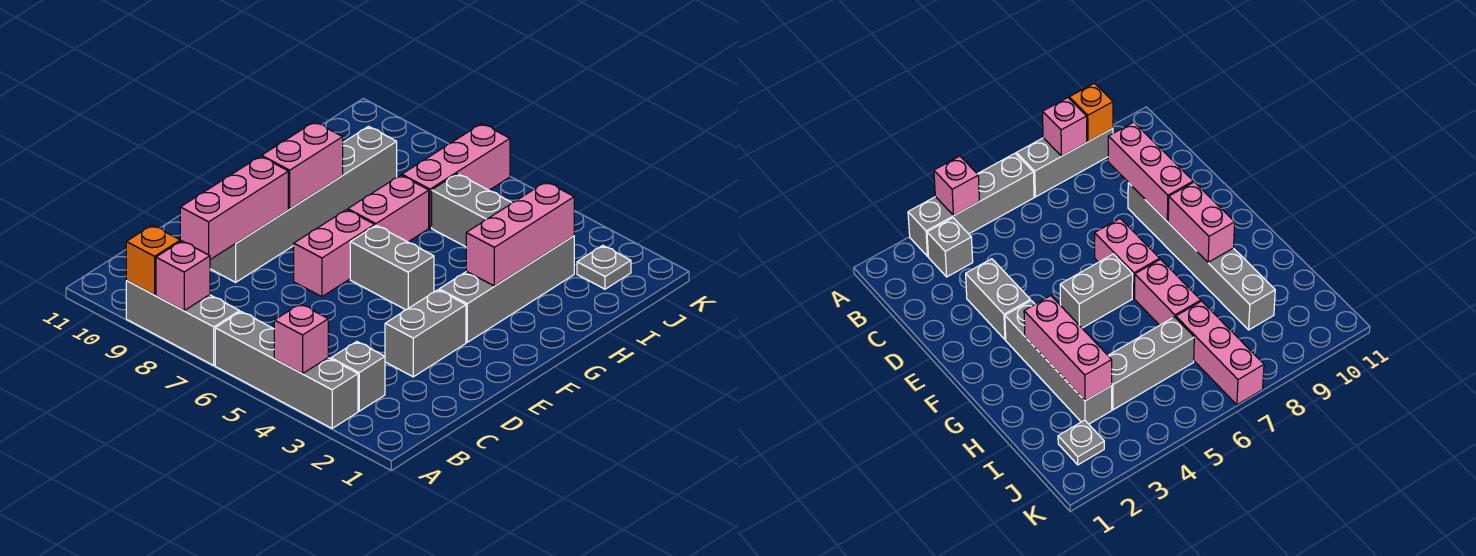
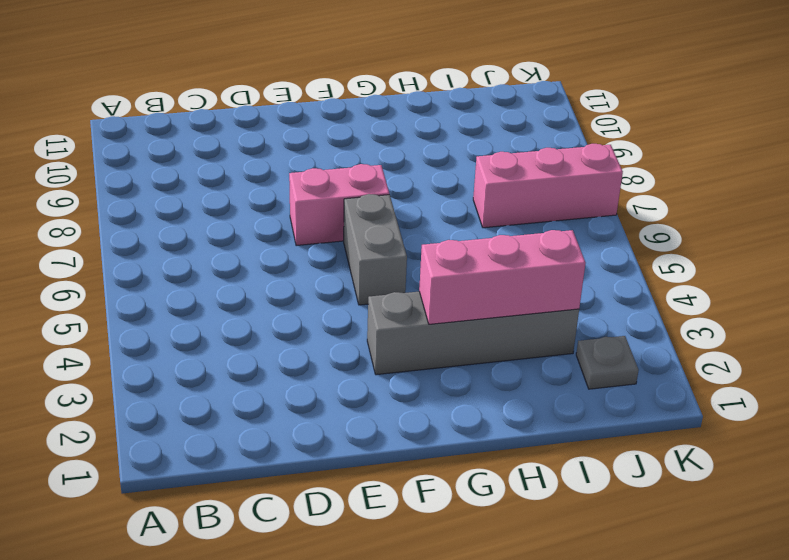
none -> grey 1x4 brick [215,312,358,428]
none -> grey 1x3 brick [126,281,240,365]
none -> grey 1x1 brick [331,342,385,411]

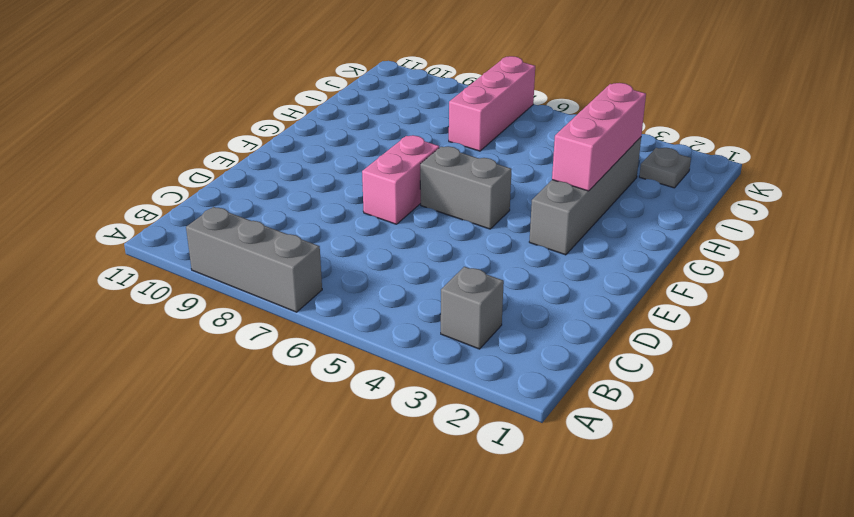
none -> grey 1x4 brick [215,312,358,428]
none -> grey 1x2 brick [385,290,466,377]
none -> grey 1x6 brick [210,127,397,282]

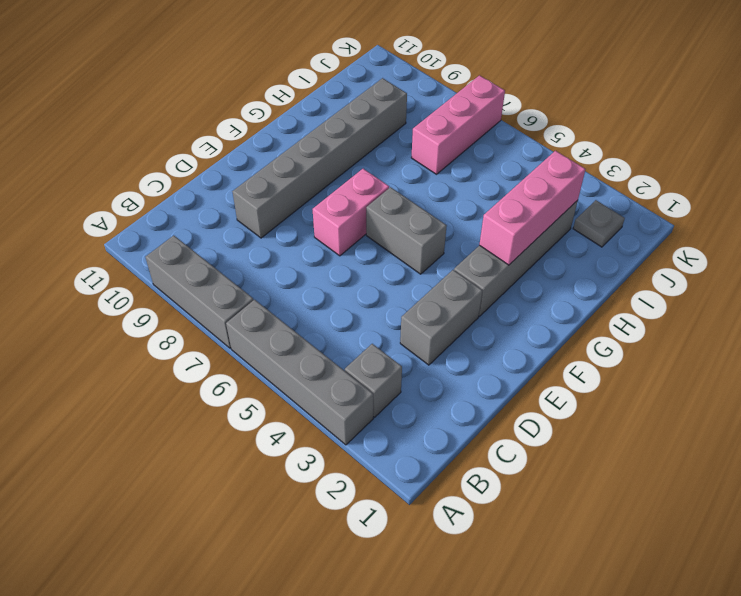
none -> pink 1x2 brick [348,175,429,242]
none -> grey 1x3 brick [432,174,512,247]
none -> pink 1x1 brick [274,304,328,374]

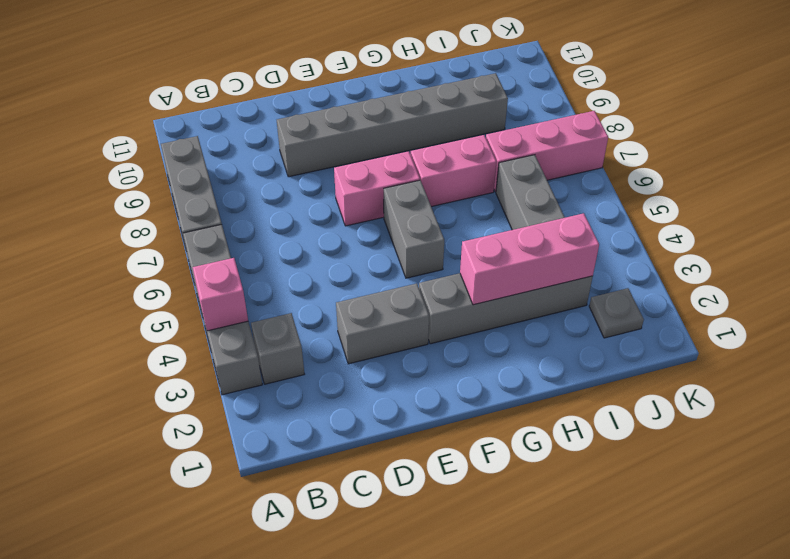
none -> pink 1x1 brick [156,241,210,311]
none -> orange 1x1 brick [126,225,180,295]
none -> pink 1x3 brick [180,156,288,260]

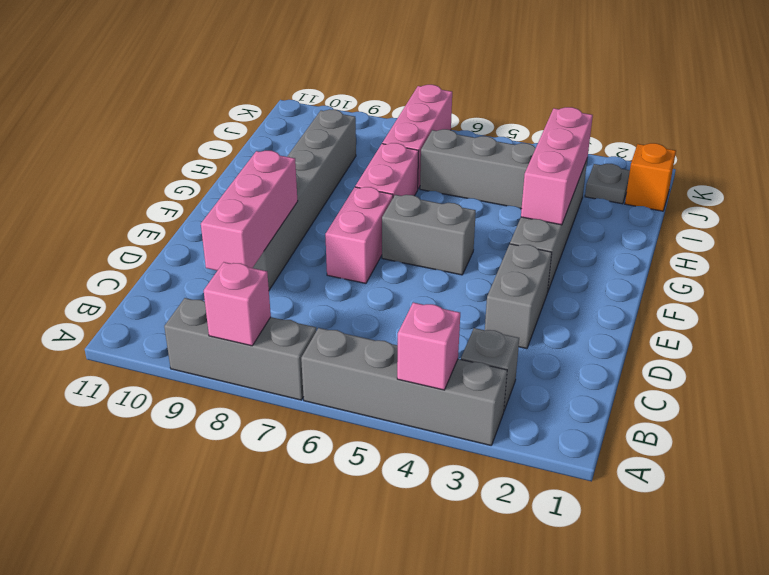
orange 1x1 brick [625,143,676,211] -> orange 1x1 brick moved to [126,225,180,295]
none -> pink 1x2 brick [262,122,343,209]

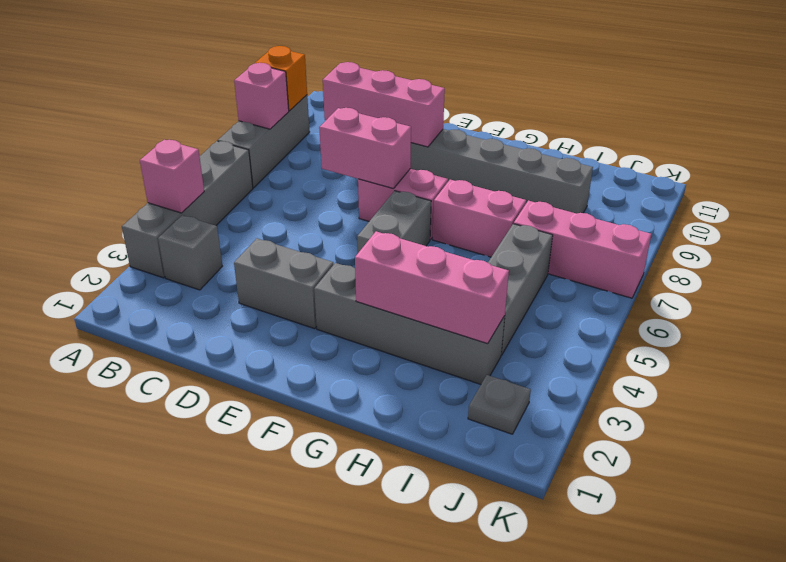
pink 1x2 brick [319,108,411,189] -> pink 1x2 brick moved to [262,122,343,209]

